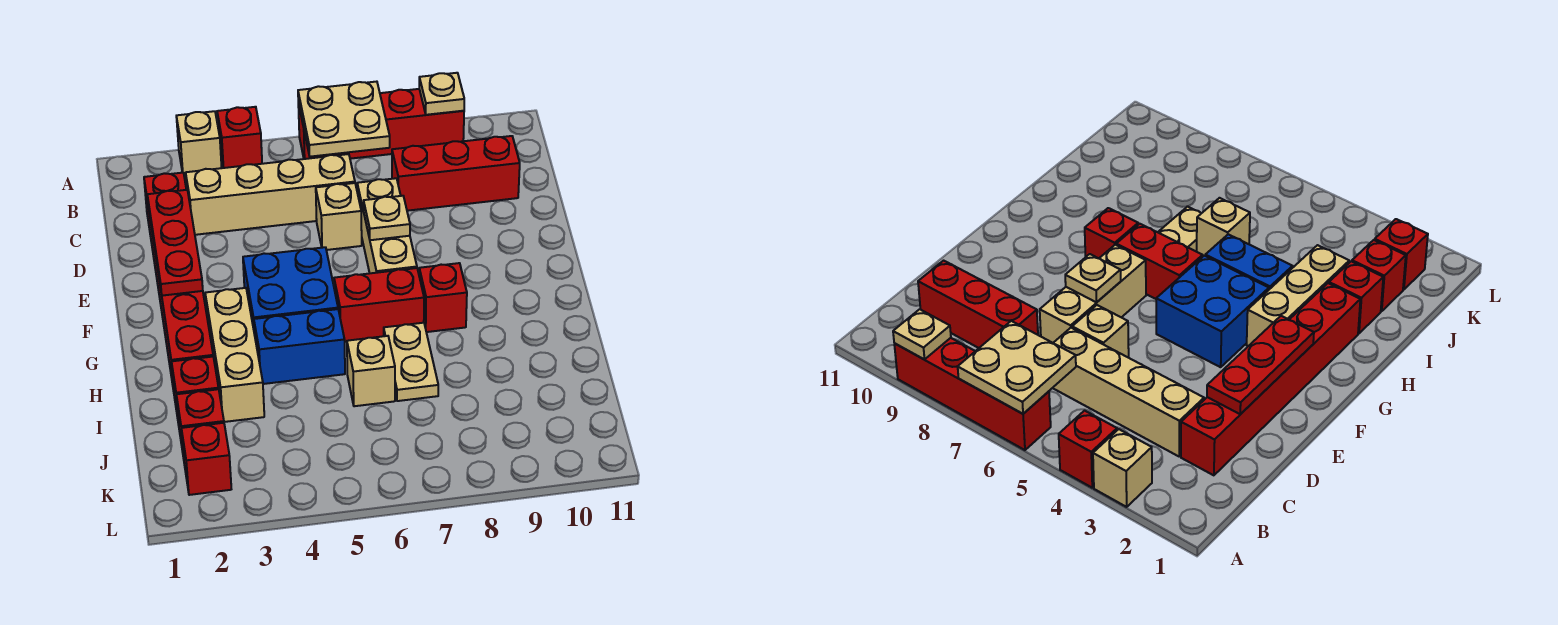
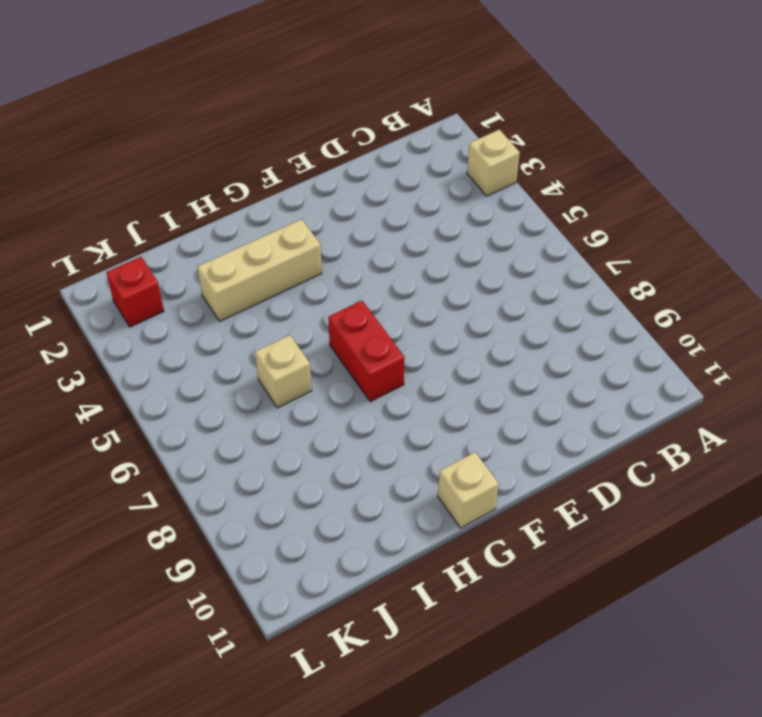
tan 1x1 brick [438,452,499,528] -> tan 1x1 brick moved to [316,183,362,250]
none -> red 1x1 brick [217,107,262,168]
none -> red 1x4 brick [298,89,464,159]
none -> red 1x6 brick [144,172,213,391]

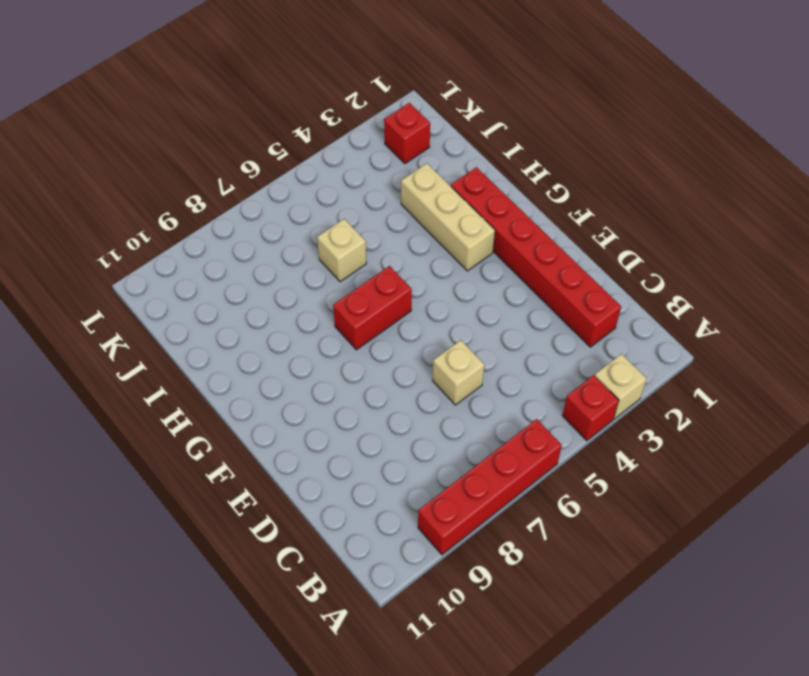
none -> tan 1x4 brick [186,154,355,235]
none -> red 1x3 brick [392,136,520,211]
none -> tan 1x3 brick [357,178,417,273]

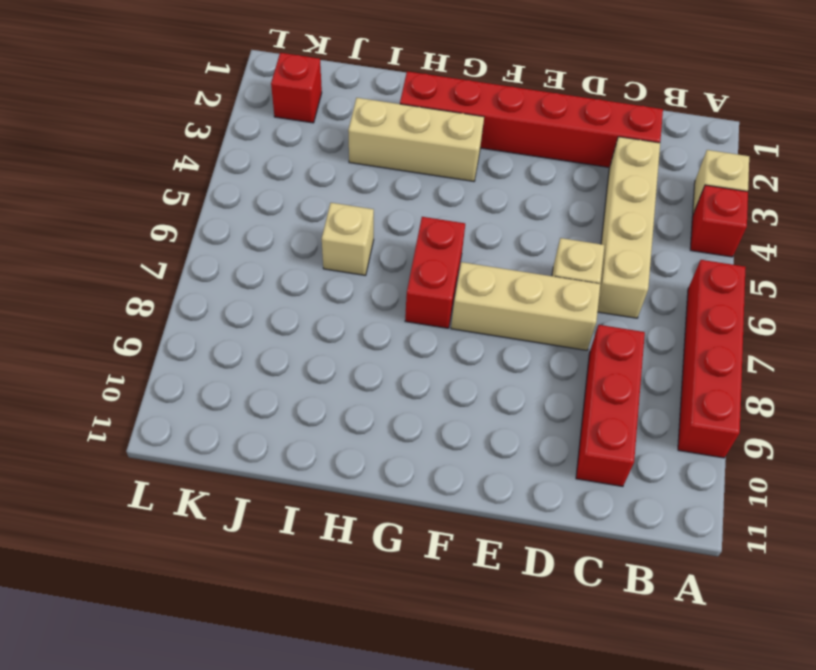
none -> blue 2x2 brick [243,247,338,335]
none -> red 1x1 brick [419,263,467,332]
none -> blue 1x2 brick [254,309,345,384]

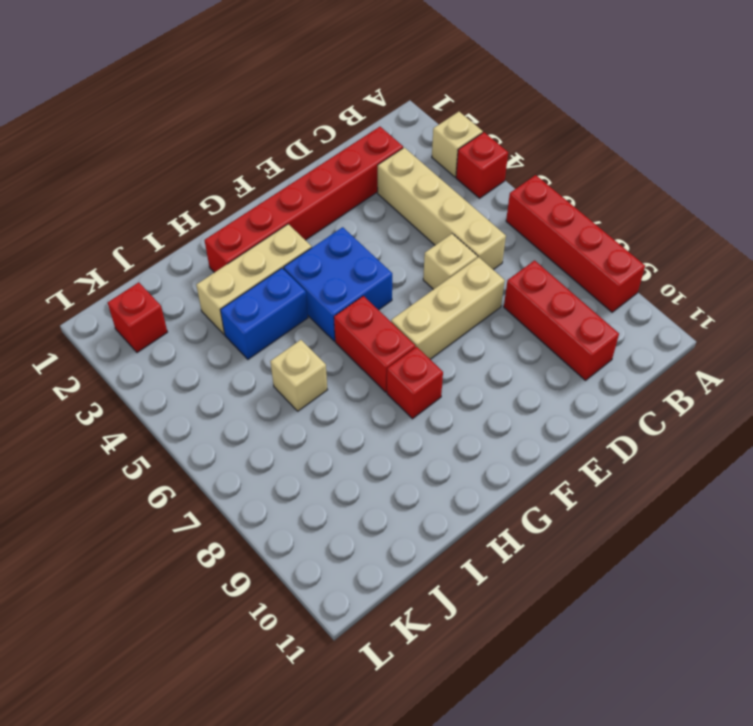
blue 1x2 brick [220,268,308,359] -> blue 1x2 brick turned to [254,309,345,384]
none -> tan 1x2 plate [384,323,438,401]
none -> red 1x1 brick [171,357,219,425]
none -> red 1x1 brick [176,389,224,458]

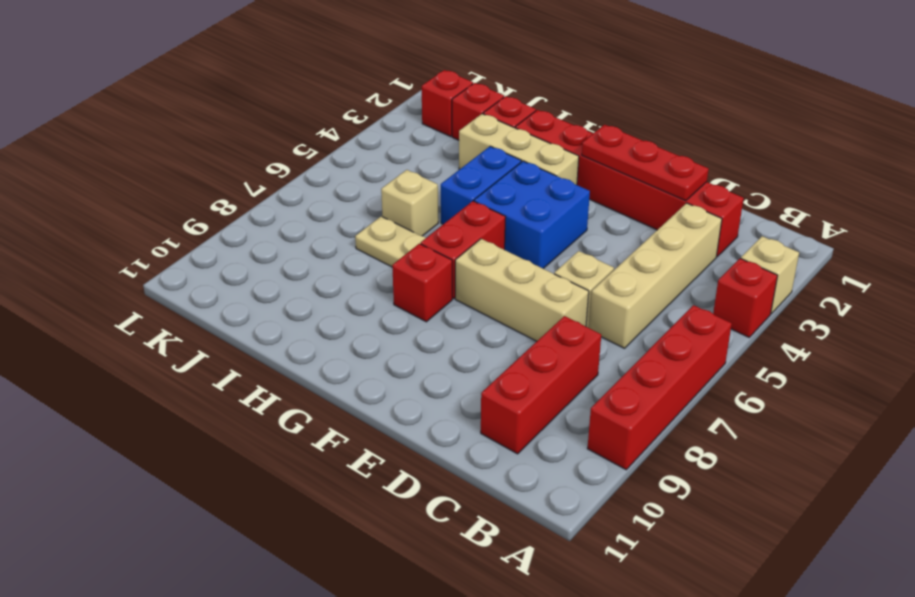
none -> tan 2x2 plate [298,82,390,157]
none -> tan 1x1 plate [419,73,464,115]
none -> tan 1x1 plate [364,196,410,240]

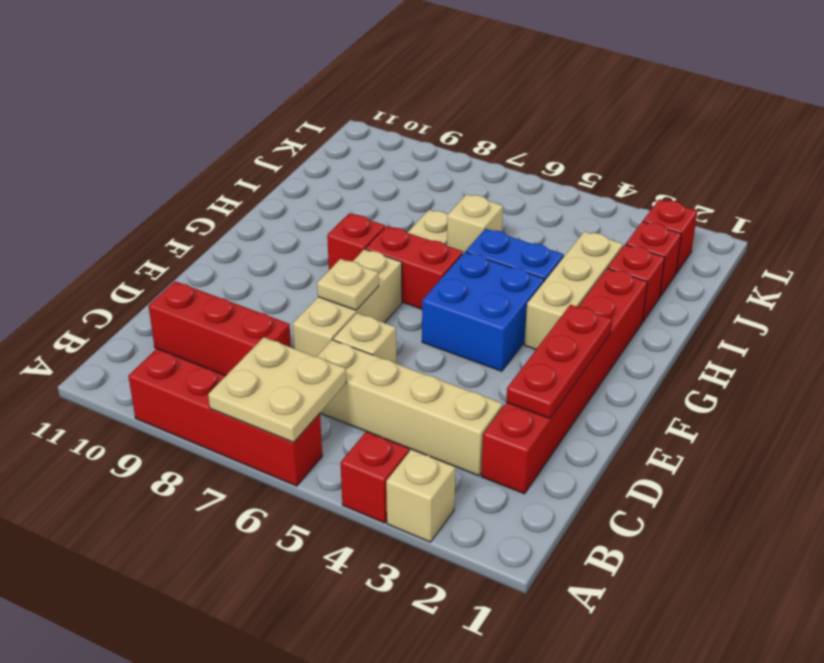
none -> tan 1x1 plate [419,73,464,115]

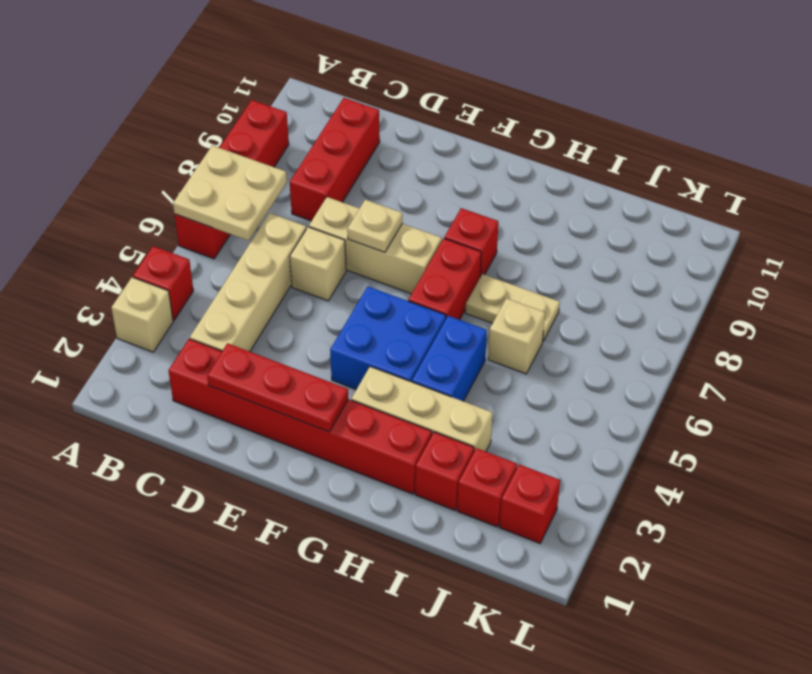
none -> tan 1x1 plate [419,73,464,115]

